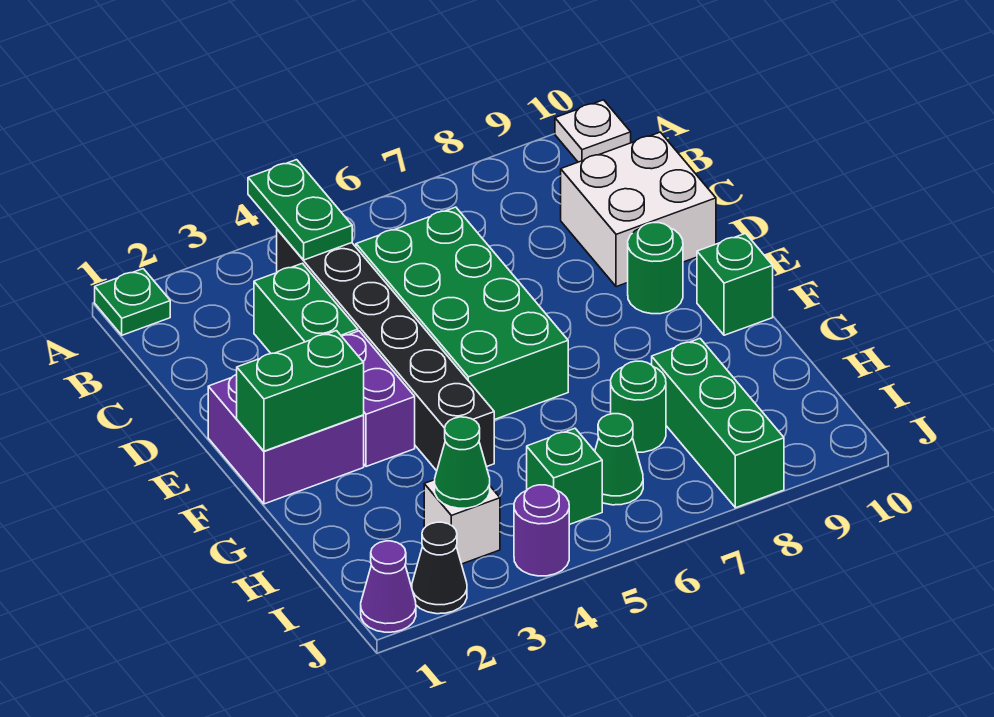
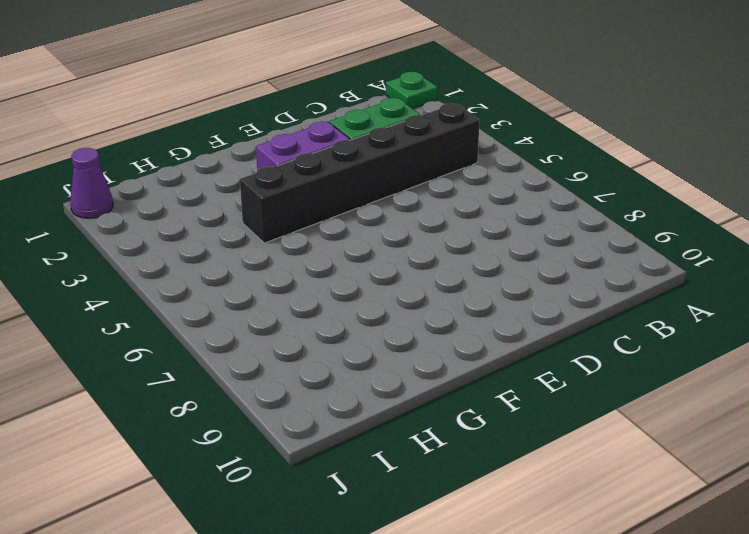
none -> white 1x1 plate [555,100,631,162]
none -> green 2x4 brick [356,207,568,420]
none -> white 2x2 brick [561,132,716,287]

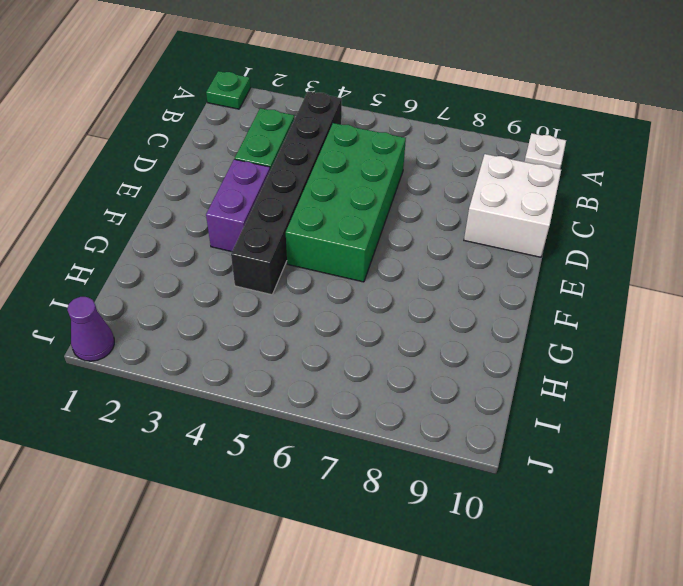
none -> purple 2x2 brick [208,374,364,504]
none -> green 1x1 round brick [628,223,683,314]
none -> green 1x1 brick [697,233,773,335]

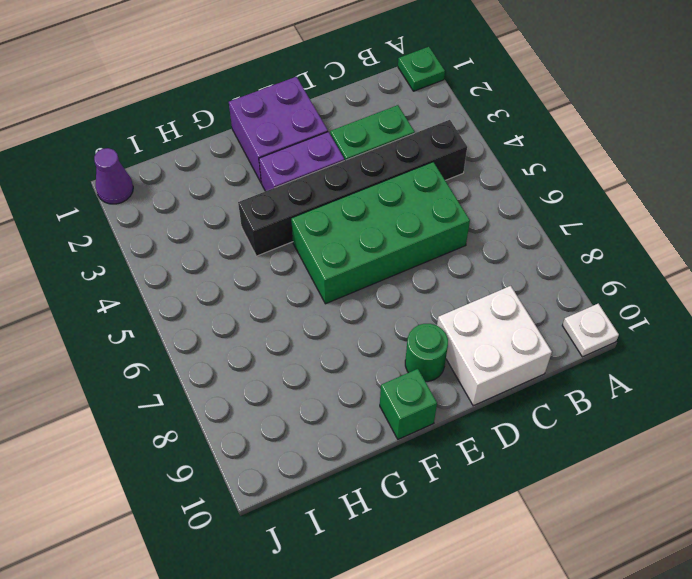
none -> green 1x1 round brick [611,361,666,452]
none -> green 1x3 brick [652,339,784,508]
none -> white 1x1 brick [424,480,500,564]

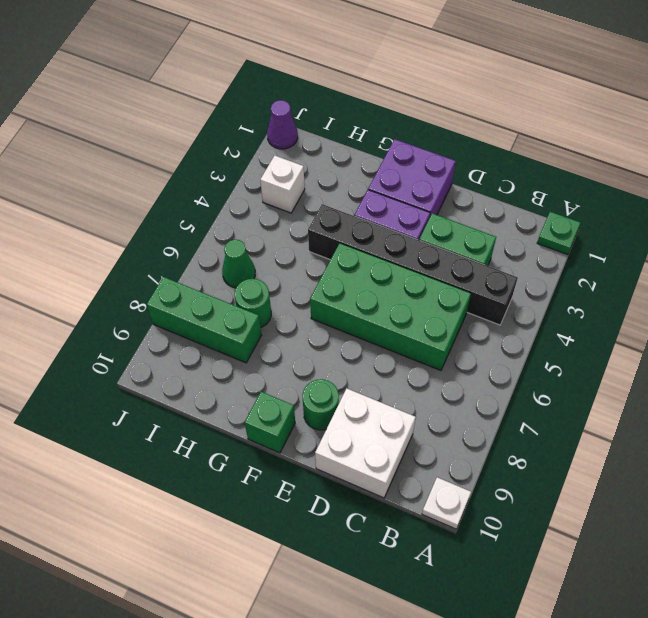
none -> green 1x1 brick [527,428,602,525]
none -> black 1x1 cone [412,522,467,614]
none -> purple 1x1 round brick [514,485,569,576]

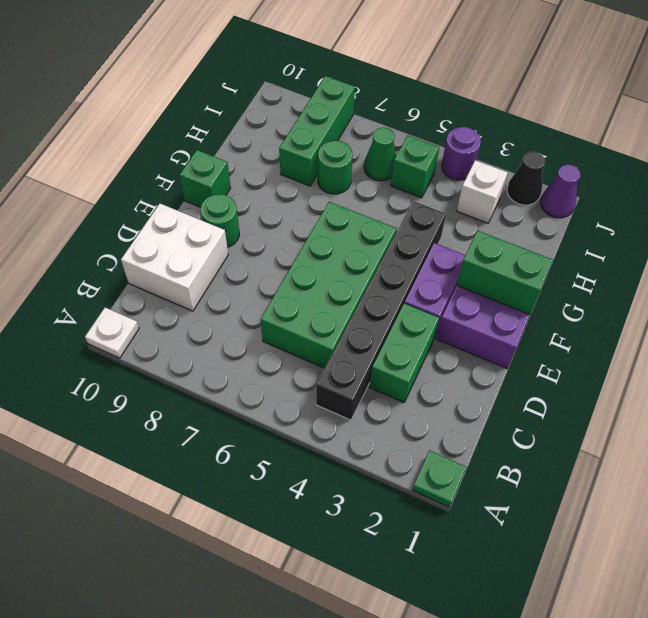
none -> green 1x2 plate [248,160,352,260]
none -> green 1x1 cone [435,417,490,508]

